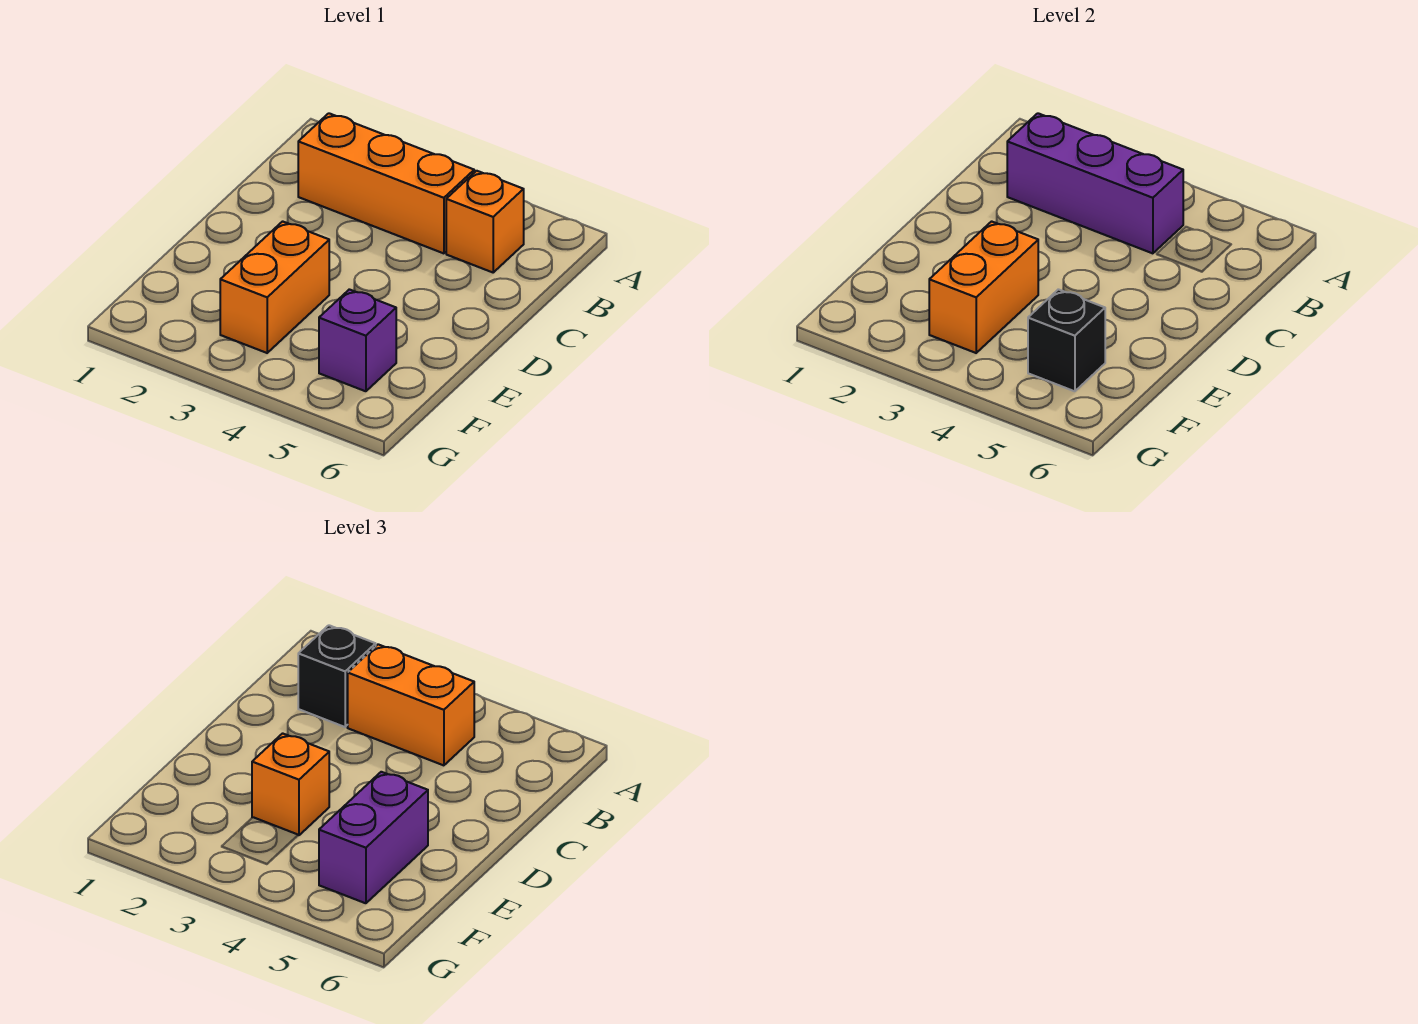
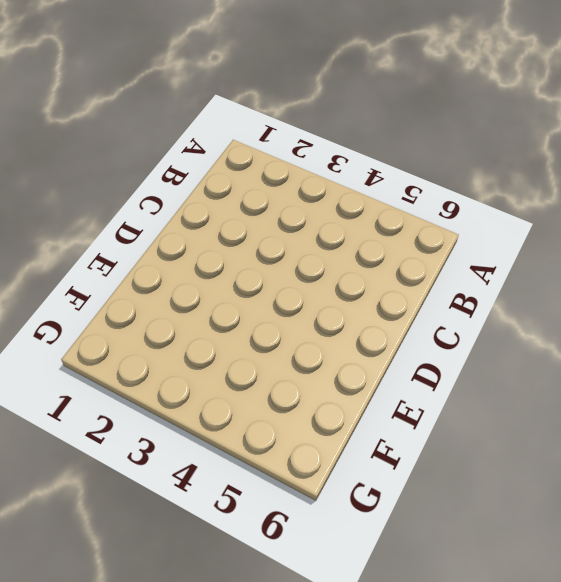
none -> orange 1x3 brick [298,113,474,253]
none -> orange 1x1 brick [446,171,524,272]

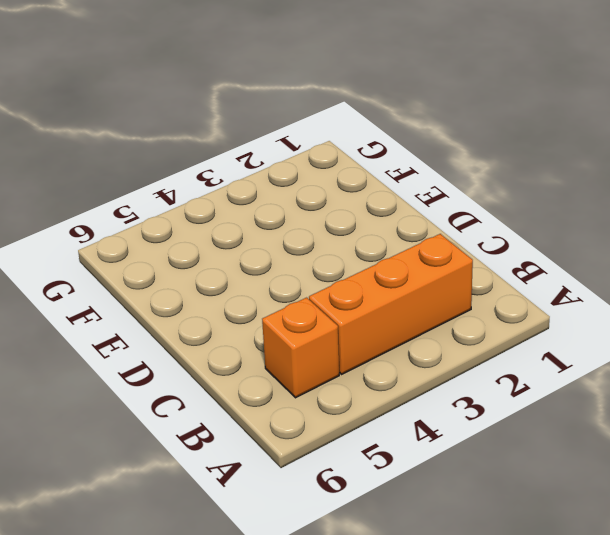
none -> orange 1x2 brick [220,221,329,353]
none -> purple 1x1 brick [319,289,396,391]

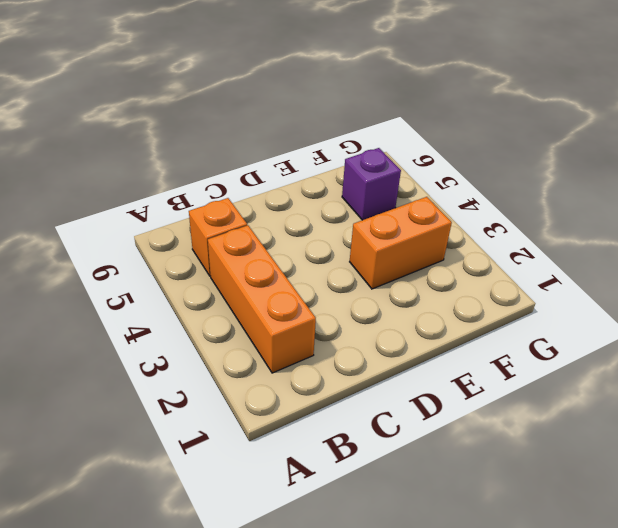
none -> purple 1x3 brick [1007,113,1183,253]
none -> orange 1x2 brick [929,221,1038,353]

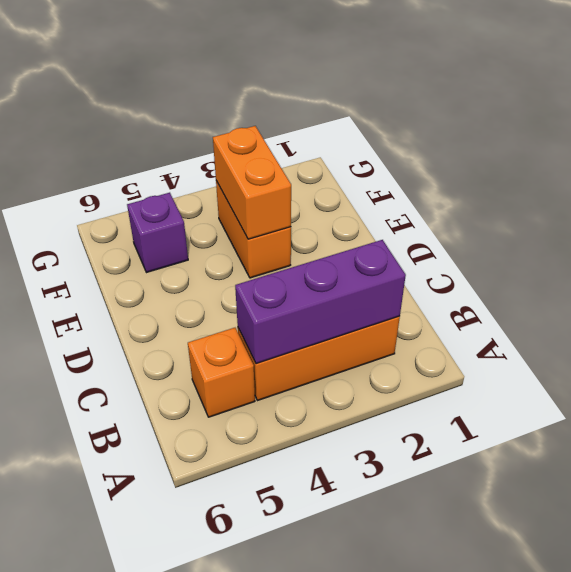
none -> black 1x1 brick [1028,289,1105,391]
none -> black 1x1 brick [298,625,376,727]

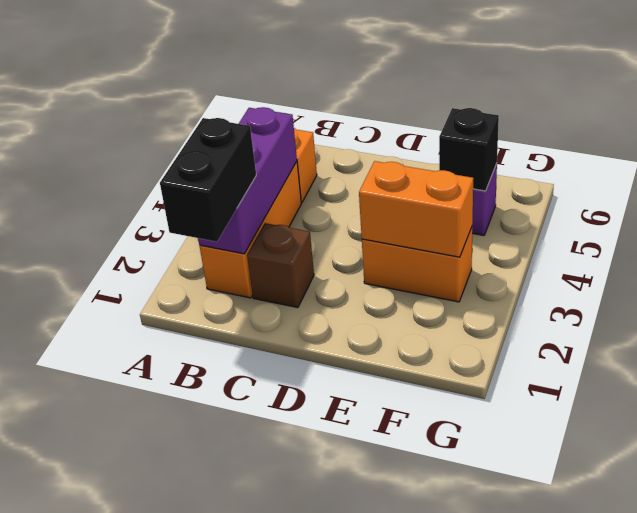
black 1x2 brick [160,118,256,242] -> black 1x1 brick [298,625,376,727]
brown 1x1 brick [247,223,314,308] -> none
none -> orange 1x2 brick [348,644,474,765]
none -> orange 1x1 brick [252,733,329,835]

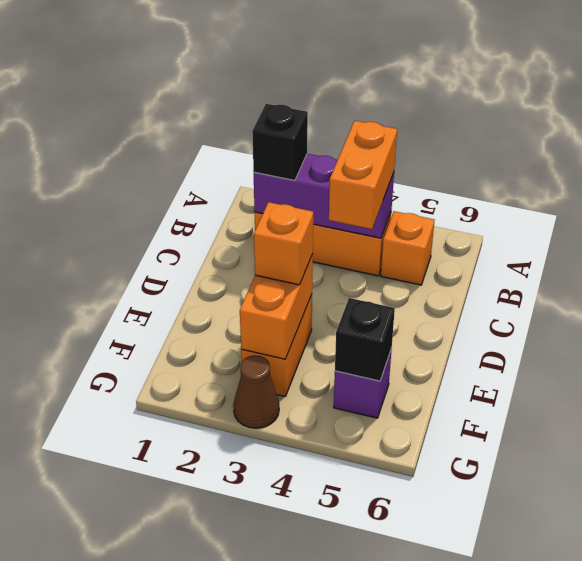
orange 1x2 brick [329,121,397,229] -> orange 1x2 brick turned to [348,644,474,765]
brown 1x1 cone [233,355,279,428] -> none
none -> purple 1x2 brick [319,772,428,903]

